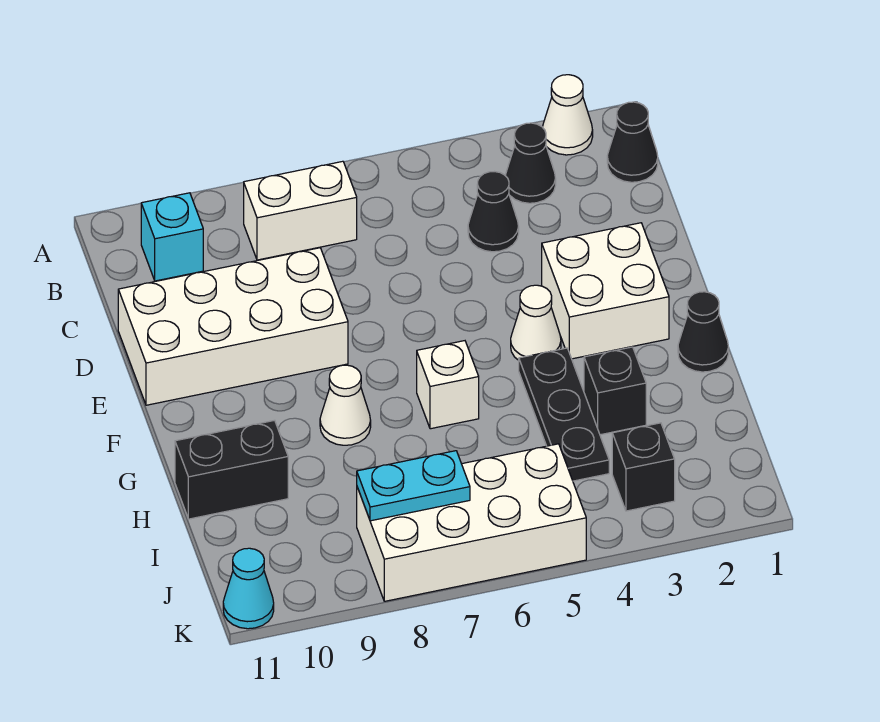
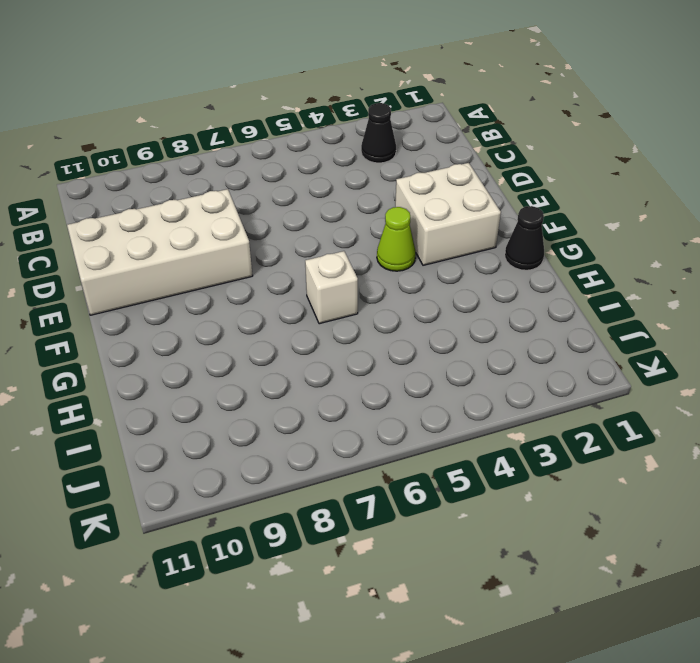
lime 1x1 cone [377,207,416,271] -> white 1x1 cone [511,285,561,360]
none -> white 1x1 cone [543,75,593,155]
none -> black 1x1 cone [607,102,658,182]
none -> white 1x2 brick [244,161,357,260]

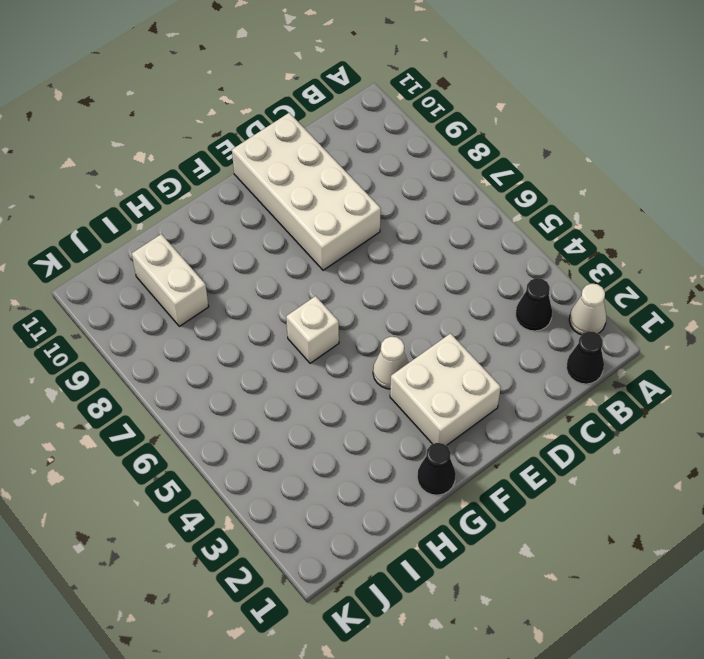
white 1x2 brick [132,234,209,326] -> white 1x2 brick moved to [244,161,357,260]
none -> cyan 1x1 brick [141,193,203,281]
none -> black 1x1 cone [468,172,519,252]
none -> black 1x3 plate [519,348,609,481]

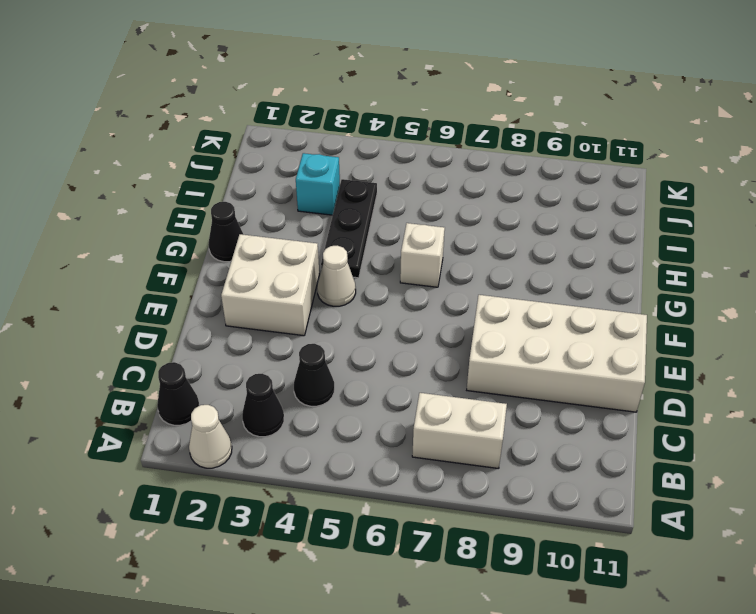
cyan 1x1 brick [296,153,340,215] -> cyan 1x1 brick moved to [141,193,203,281]
none -> white 1x1 cone [320,365,371,445]
none -> black 1x1 brick [584,347,646,435]
none -> black 1x2 brick [175,420,288,519]

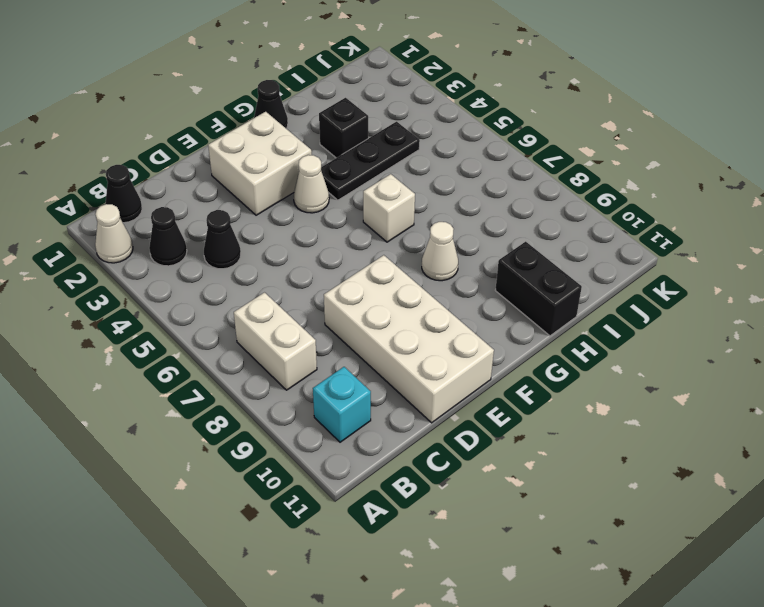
none -> black 1x1 brick [612,423,675,511]
none -> white 2x4 brick [357,444,586,601]
none -> cyan 1x1 cone [223,548,274,629]

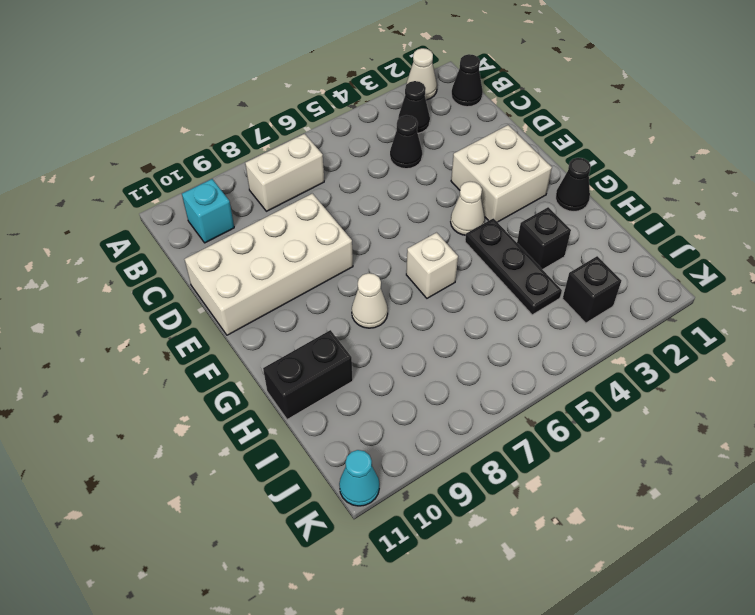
none -> white 2x4 brick [357,444,586,601]
none -> cyan 1x2 plate [357,451,470,521]

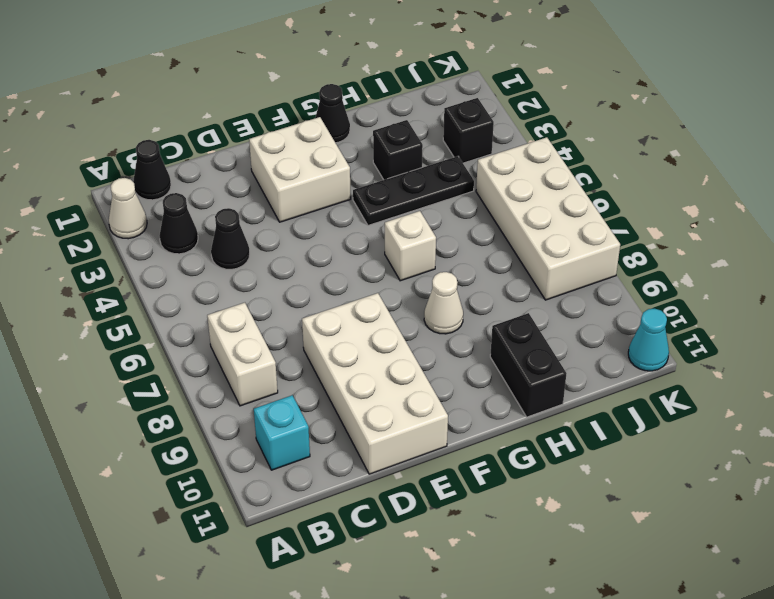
none -> white 1x1 cone [511,285,561,360]
none -> cyan 1x2 plate [357,451,470,521]

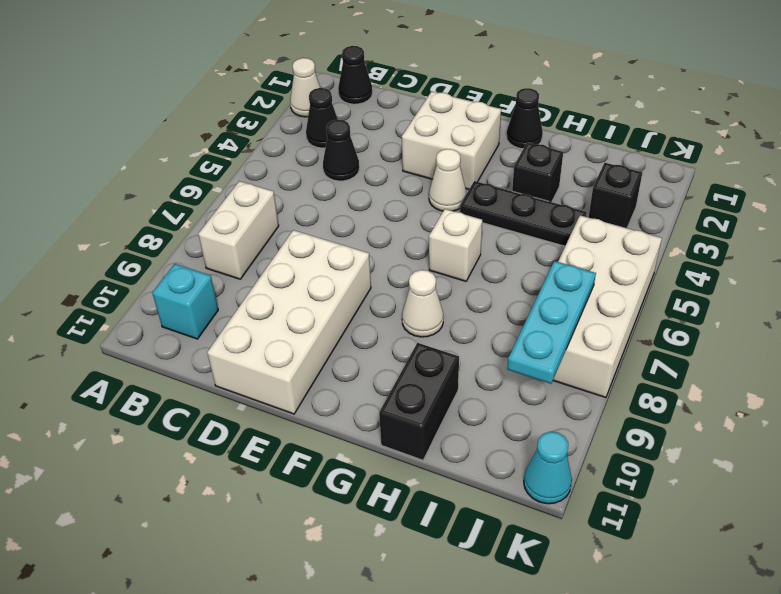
cyan 1x3 plate [507,261,596,384] -> cyan 1x2 plate [357,451,470,521]

